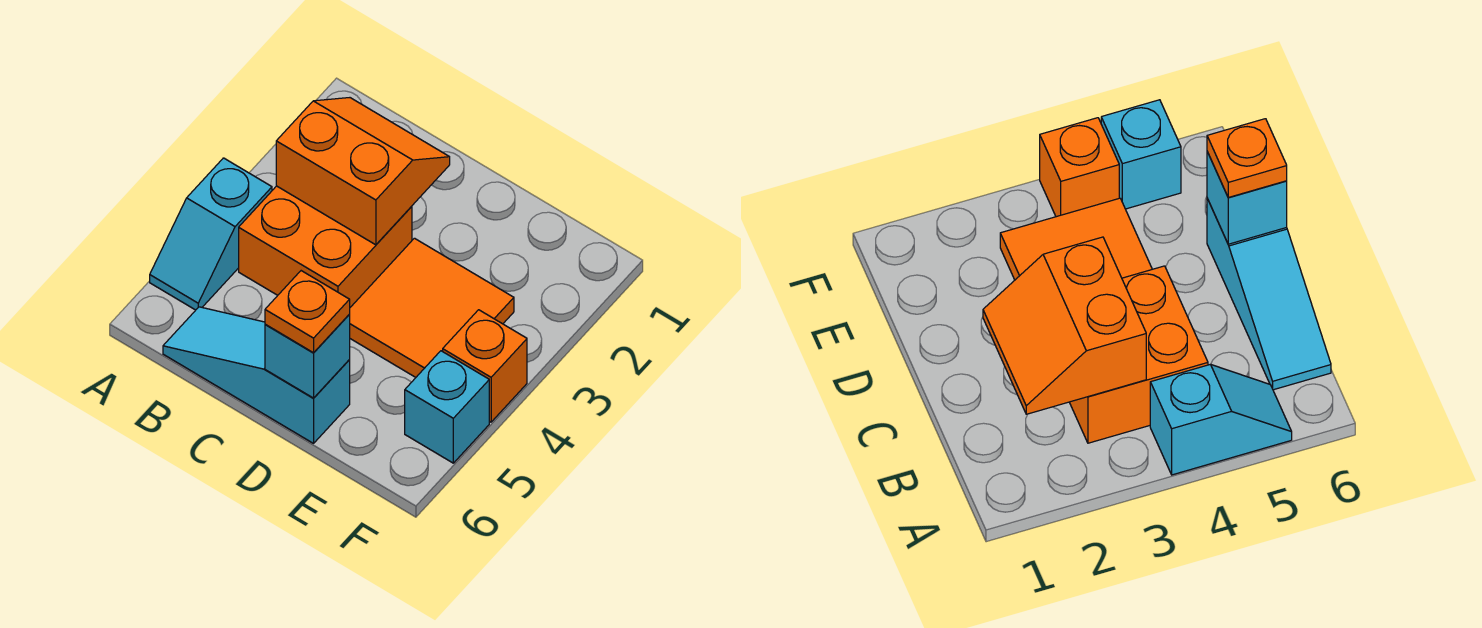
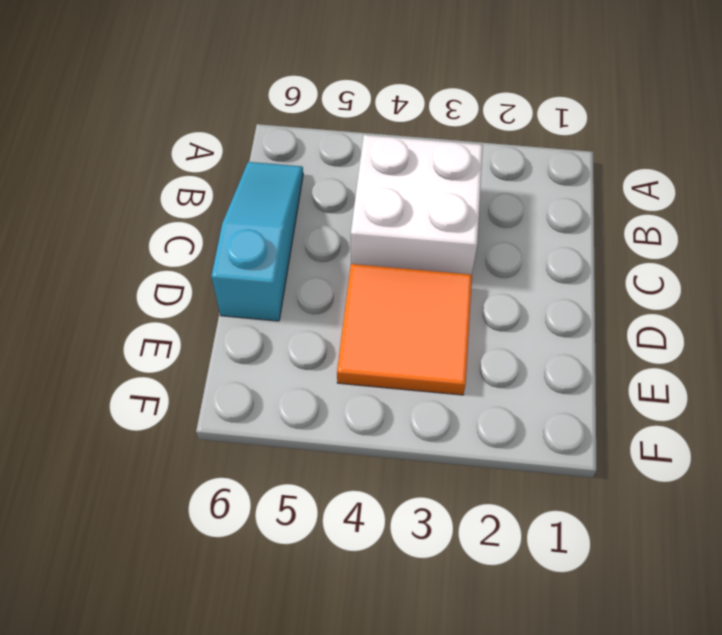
white 2x2 brick [351,135,483,275] -> orange 2x2 brick [239,186,412,307]
none -> cyan 1x2 slope [150,158,272,310]
none -> orange 1x1 brick [443,310,527,422]

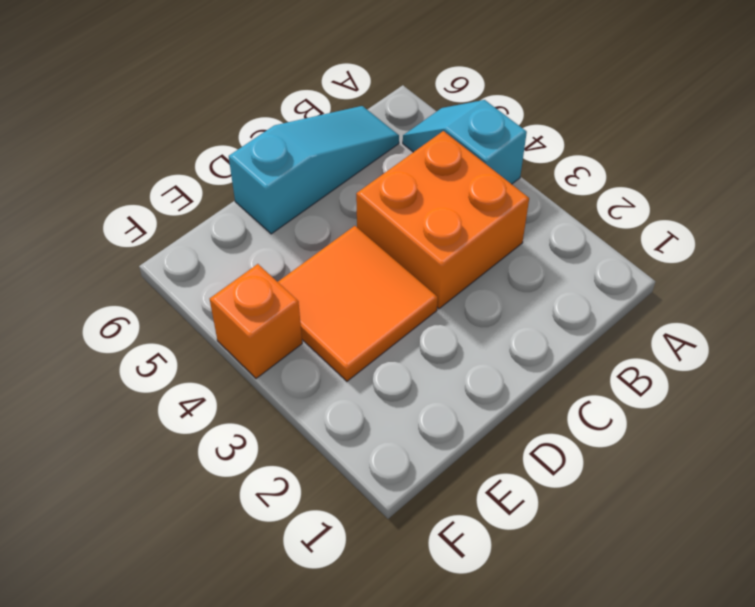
none -> cyan 1x1 brick [405,351,489,463]
none -> orange 2x2 slope [276,98,450,245]

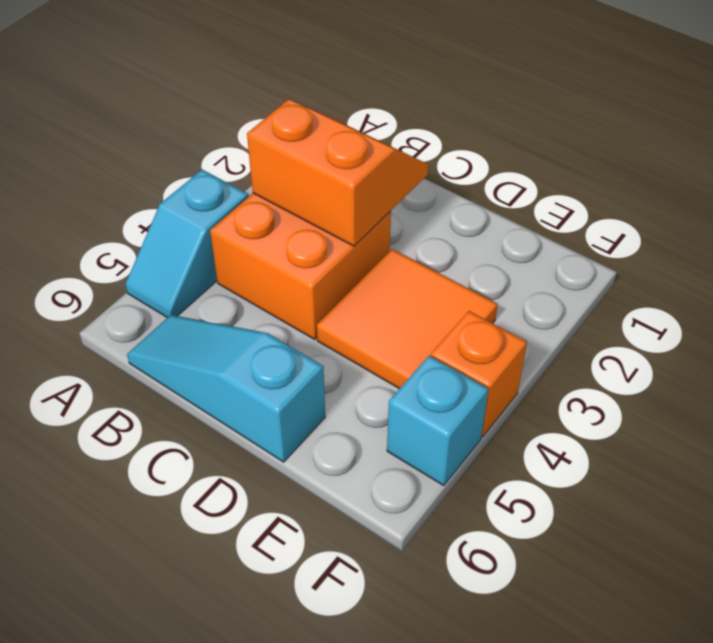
none -> cyan 1x1 brick [265,315,350,398]
none -> orange 1x1 plate [265,271,350,353]

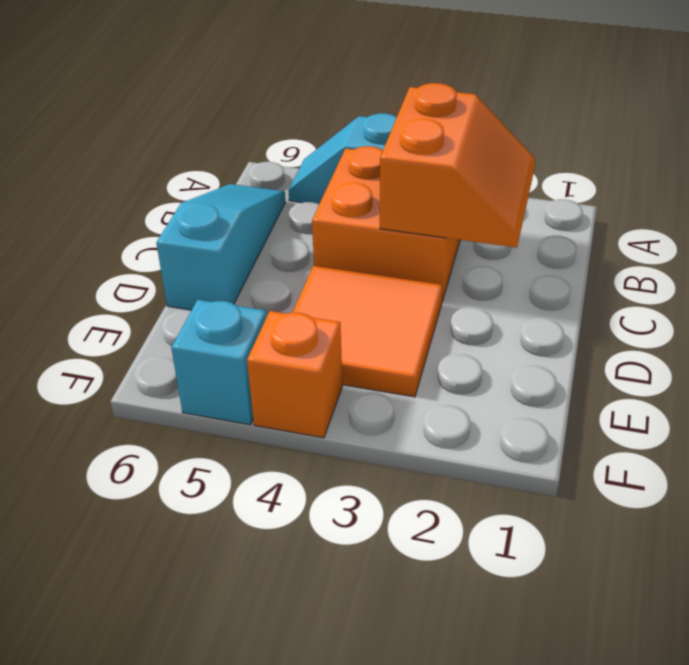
none -> cyan 1x1 brick [265,315,350,398]
none -> orange 1x1 plate [265,271,350,353]

